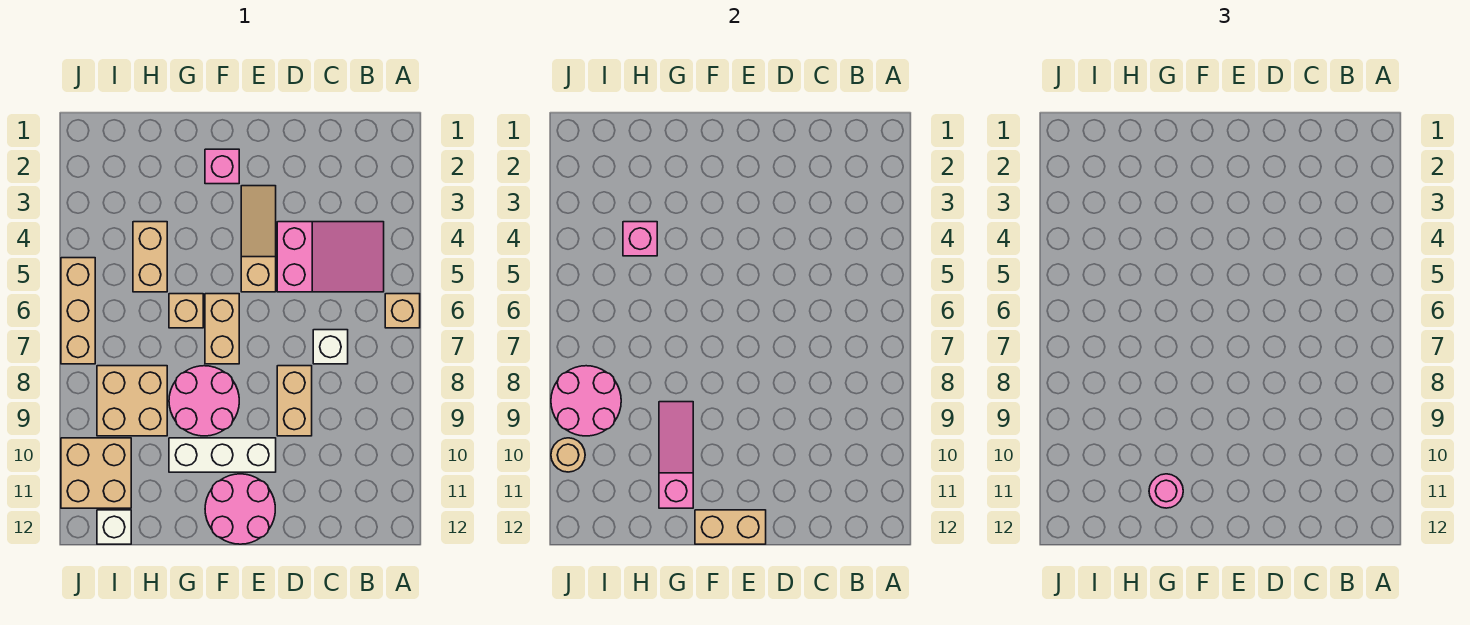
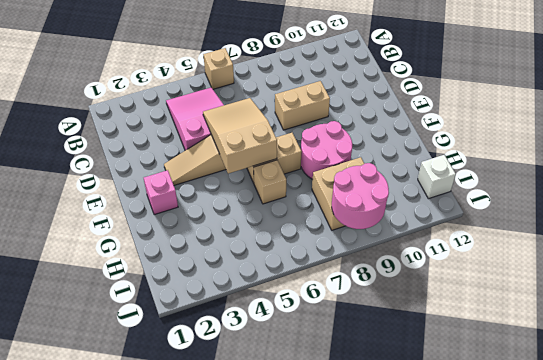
tan 2x3 slope [203,98,277,174] -> none
none -> white 1x1 brick [313,330,348,364]
none -> white 1x3 brick [169,438,276,472]
none -> pink 2x2 round brick [205,474,275,544]

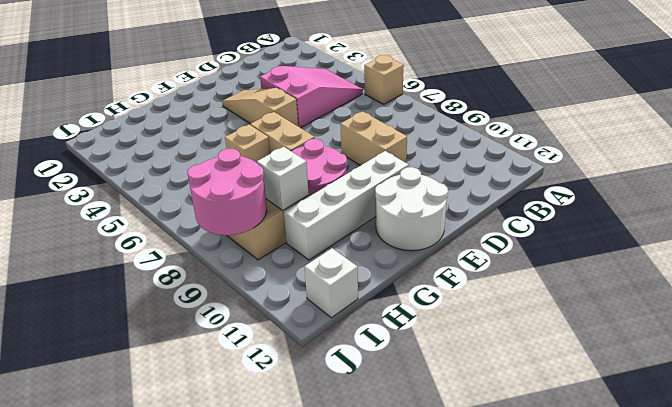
white 1x4 brick [284,151,408,260] -> white 1x3 brick [169,438,276,472]
white 2x2 round brick [375,167,448,251] -> pink 2x2 round brick [205,474,275,544]
white 1x1 brick [257,147,309,210] -> white 1x1 brick moved to [313,330,348,364]
none -> pink 1x1 brick [205,149,239,184]
none -> tan 1x2 brick [133,222,167,292]
none -> tan 2x2 brick [61,438,131,508]

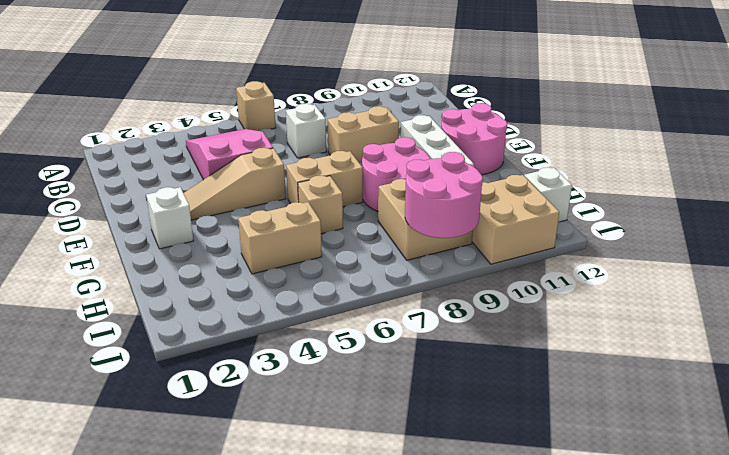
white 1x1 brick [146,187,194,249] -> pink 1x1 brick [205,149,239,184]
none -> tan 1x3 brick [61,258,95,364]
none -> tan 1x2 brick [695,510,766,544]
none -> pink 1x3 slope [659,402,693,508]

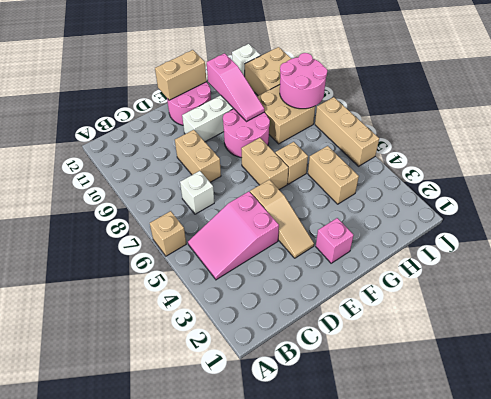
none -> pink 1x1 brick [623,222,657,256]
none -> tan 1x1 round brick [551,438,585,472]
none -> pink 1x1 round brick [1149,474,1183,508]

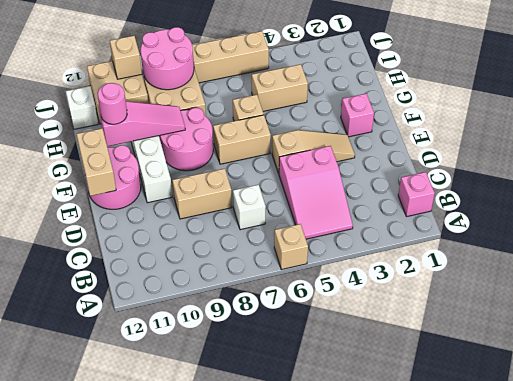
pink 1x1 brick [398,172,435,217] -> pink 1x1 brick moved to [623,222,657,256]
tan 1x1 brick [110,36,142,79] -> tan 1x1 round brick [551,438,585,472]

